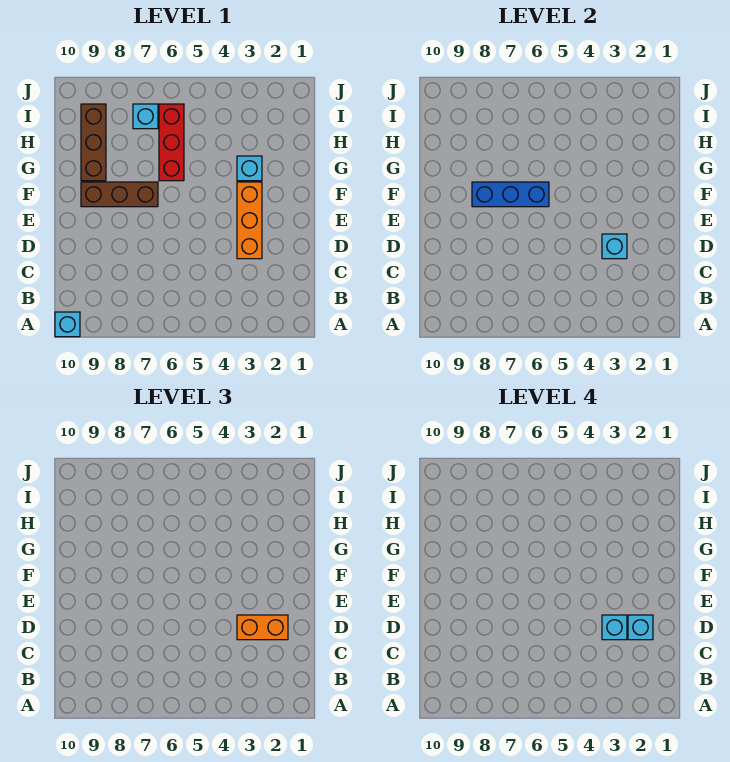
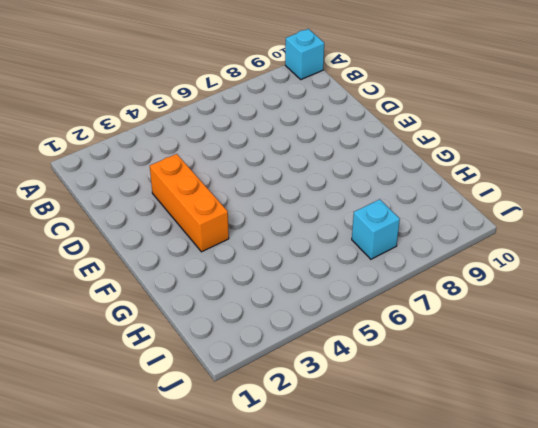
none -> brown 1x3 brick [81,182,158,207]
none -> cyan 1x1 brick [237,156,262,181]
none -> red 1x3 brick [159,104,184,181]

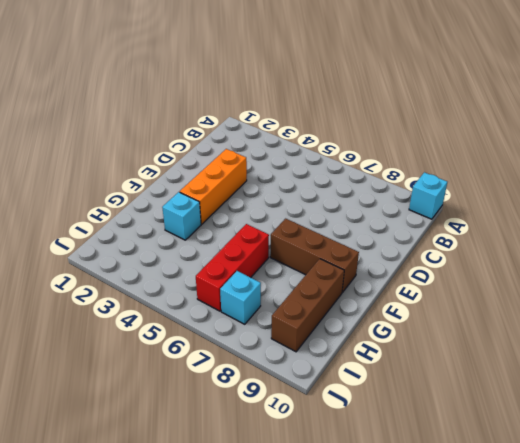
none -> cyan 1x1 brick [602,234,627,259]
none -> blue 1x3 brick [472,182,549,207]
none -> orange 1x2 brick [237,615,288,640]

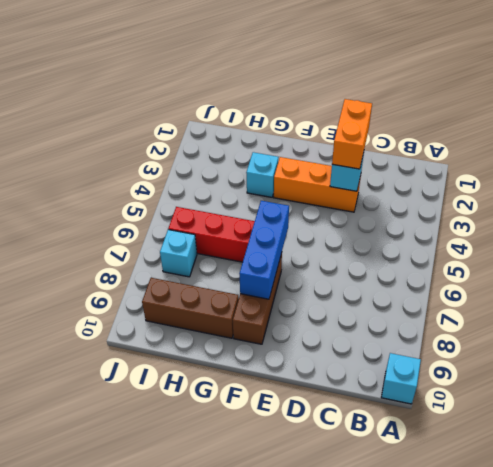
none -> cyan 1x1 brick [628,615,653,640]
none -> cyan 1x1 brick [602,615,627,640]

